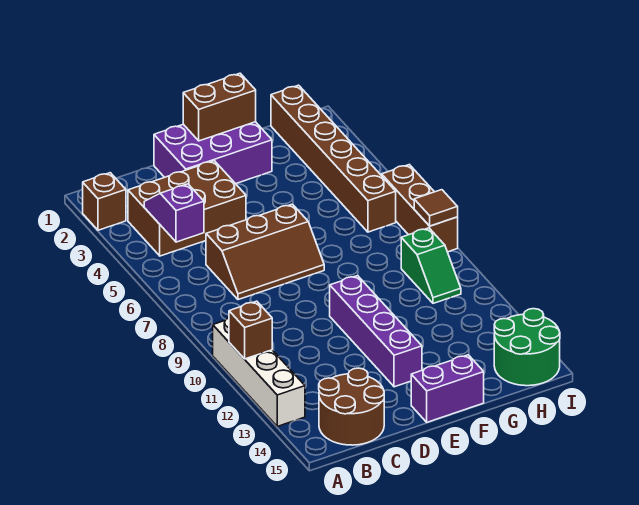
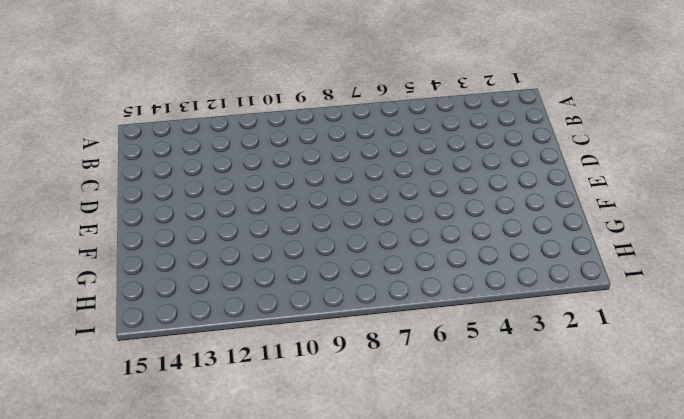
none -> brown 1x1 brick [83,173,126,230]
none -> white 1x4 brick [213,318,305,426]
none -> brown 2x3 brick [128,161,246,256]

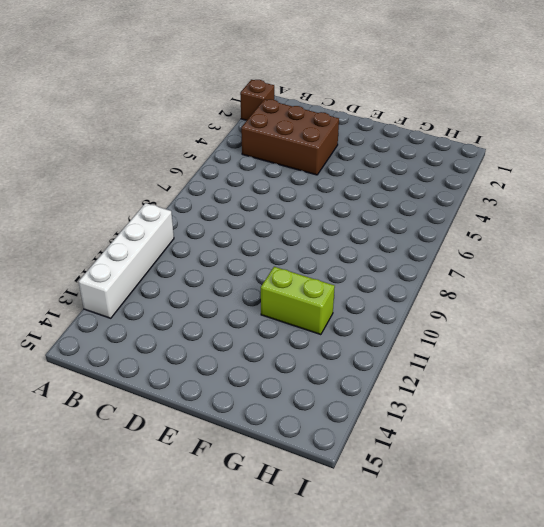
lime 1x2 brick [261,267,335,335] -> none
none -> brown 2x2 round brick [319,368,384,445]
none -> brown 2x3 slope [206,204,324,300]
none -> purple 2x3 brick [154,122,272,184]

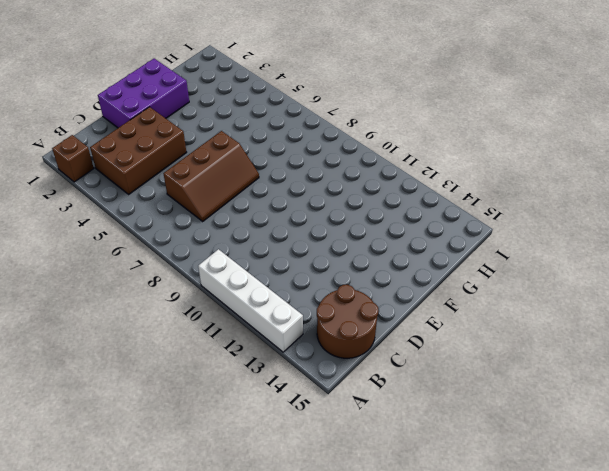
none -> purple 1x4 brick [330,276,422,387]
none -> purple 1x2 brick [411,355,484,422]
none -> brown 1x6 brick [271,85,396,232]

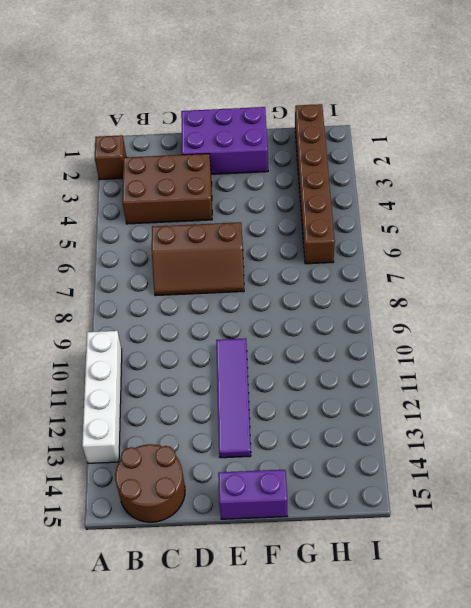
purple 1x4 tile [216,338,251,458] -> purple 1x4 brick [330,276,422,387]
none -> green 1x2 slope [401,228,461,303]
none -> green 2x2 round brick [494,309,560,386]
none -> brown 1x3 brick [382,165,458,252]

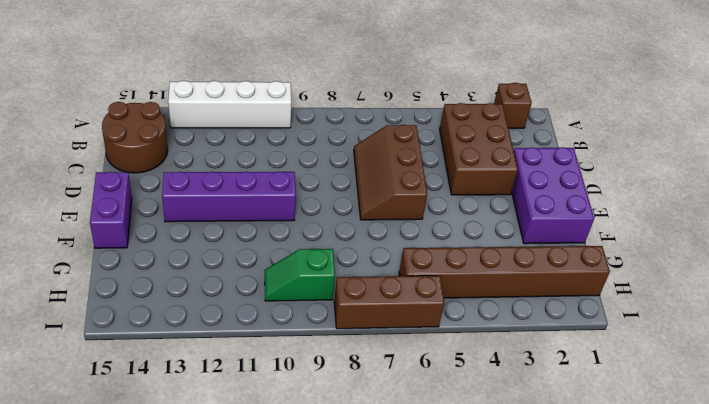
none -> green 2x2 round brick [494,309,560,386]
none -> brown 1x1 brick [229,301,272,359]
none -> purple 1x2 slope [144,184,204,242]

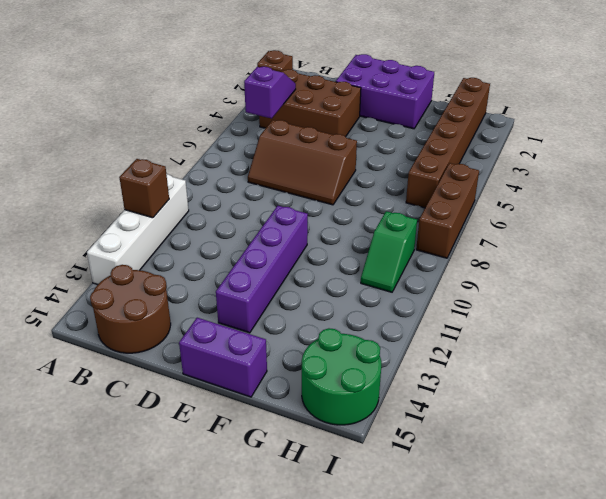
none -> brown 1x2 brick [183,73,256,141]
none -> brown 1x1 tile [414,190,458,226]

